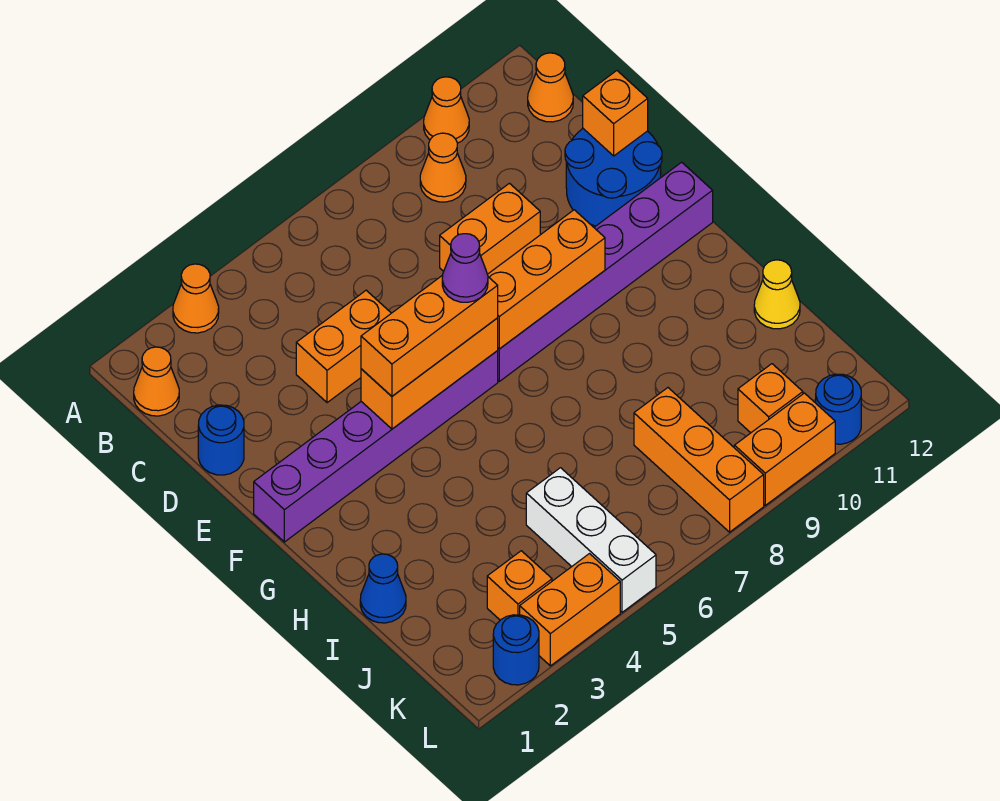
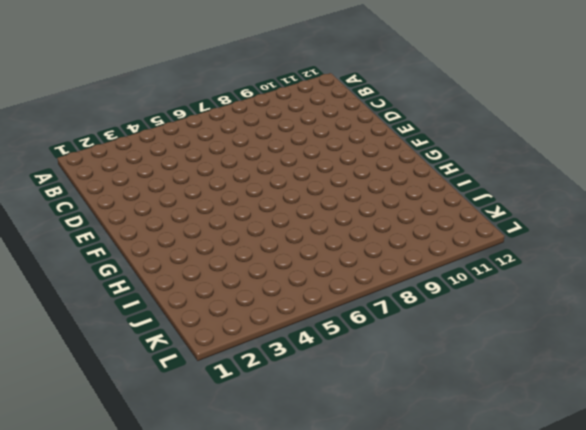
none -> orange 1x1 cone [173,264,219,333]
none -> orange 1x1 cone [424,77,469,143]
none -> orange 1x1 cone [134,347,179,416]

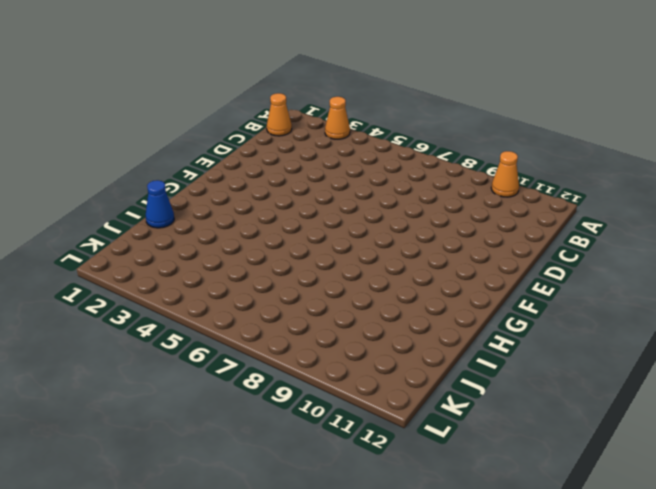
none -> orange 1x1 cone [420,133,466,202]
none -> orange 1x1 cone [528,53,573,122]
none -> blue 1x1 round brick [198,405,244,475]

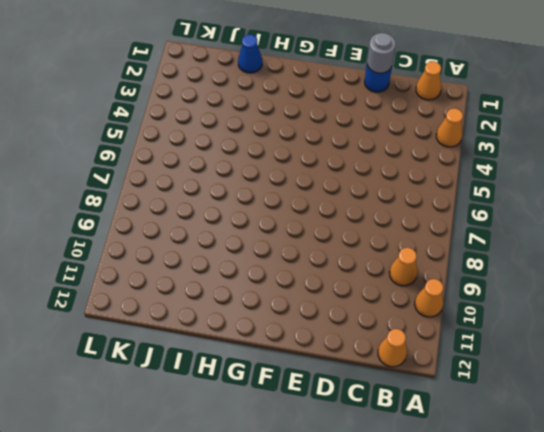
grey 1x1 round brick [367,33,396,73] -> none
none -> orange 1x2 brick [296,290,391,403]
none -> orange 1x2 brick [440,183,540,274]
none -> blue 2x2 round brick [565,129,662,226]

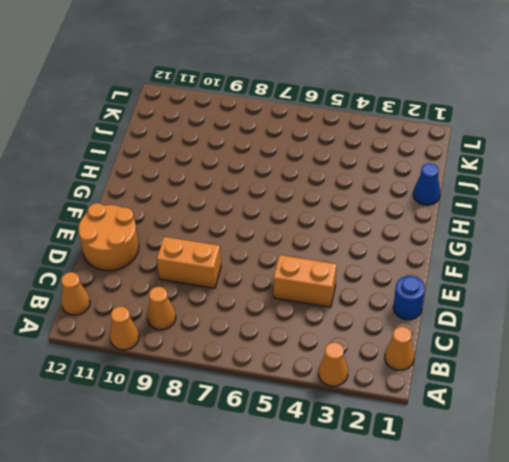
orange 2x2 round brick [79,203,139,271] -> blue 2x2 round brick [565,129,662,226]
none -> purple 1x6 brick [254,351,498,542]
none -> purple 1x6 brick [497,162,713,381]
none -> yellow 1x1 cone [754,260,800,329]

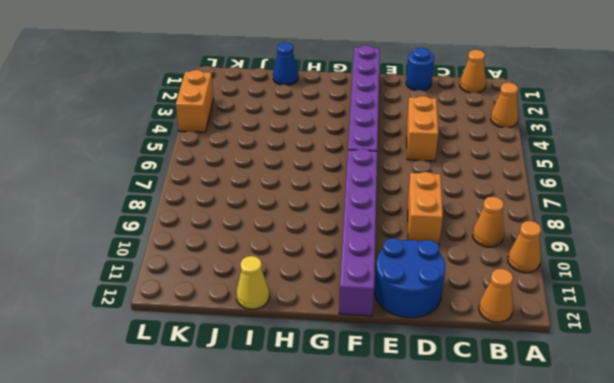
none -> white 1x3 brick [526,468,656,612]
none -> orange 1x3 brick [634,388,764,532]
none -> orange 1x1 brick [487,551,552,620]

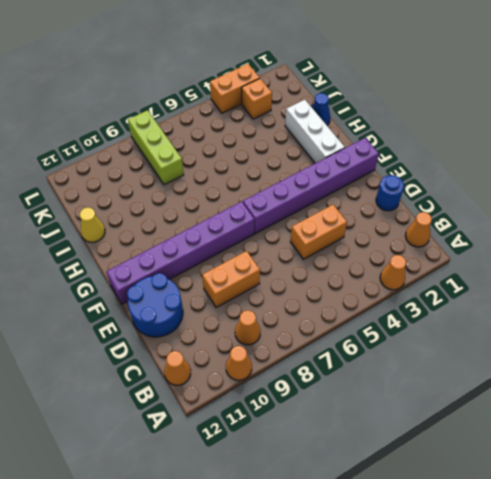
white 1x3 brick [285,100,345,163] -> white 1x3 brick moved to [526,468,656,612]
lime 1x3 brick [128,110,184,185] -> orange 1x3 brick [634,388,764,532]
none -> orange 1x1 brick [738,364,803,433]
none -> blue 1x1 round brick [493,615,539,685]
none -> orange 1x2 brick [734,393,835,505]

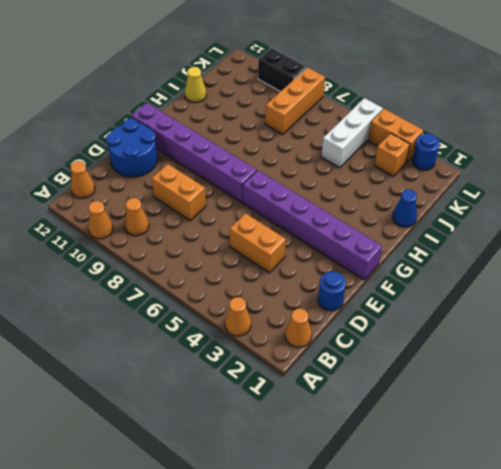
black 1x2 brick [258,48,307,92] -> orange 1x2 brick [734,393,835,505]
none -> orange 1x1 brick [738,364,803,433]
none -> blue 1x1 round brick [816,374,861,444]
none -> orange 1x1 brick [583,71,648,156]

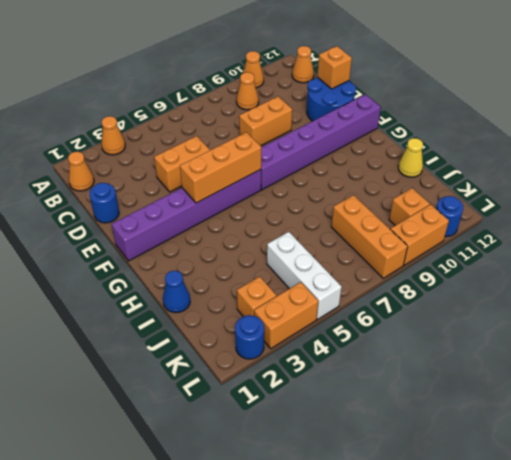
none -> orange 1x3 brick [487,210,605,349]
none -> orange 1x3 brick [361,275,498,396]
none -> purple 1x1 cone [442,234,488,302]

